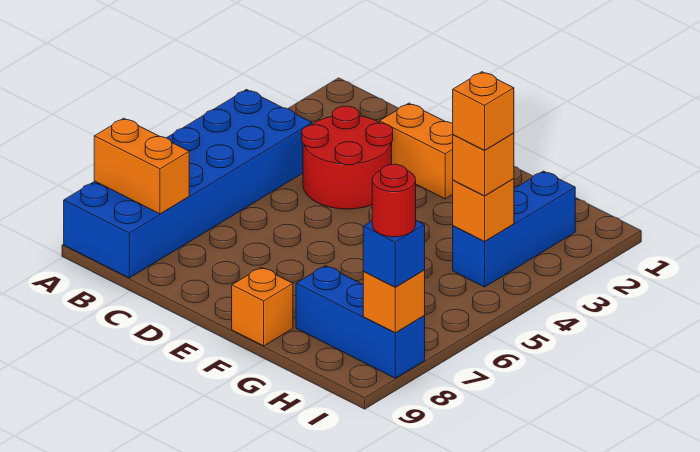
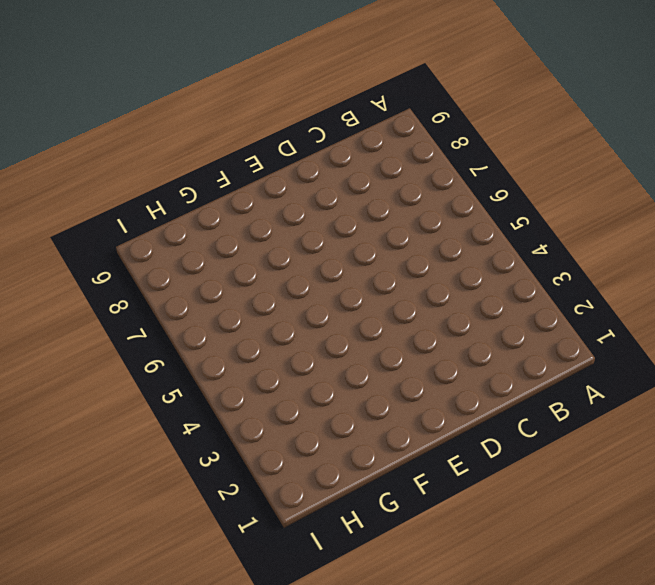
none -> blue 2x6 brick [64,90,312,278]
none -> red 2x2 round brick [302,106,393,209]
none -> orange 1x2 brick [380,103,453,199]

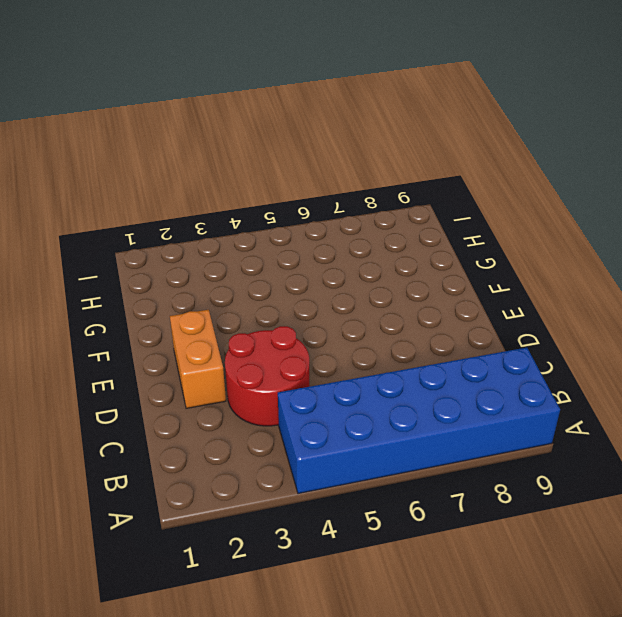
none -> orange 1x1 brick [232,267,293,346]
none -> blue 1x3 brick [296,266,425,378]
none -> blue 1x3 brick [453,171,575,287]

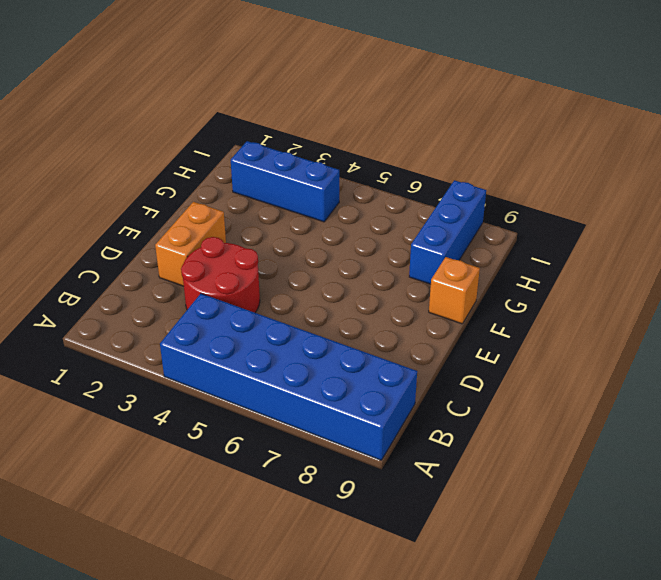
none -> orange 1x2 brick [94,118,189,214]
none -> orange 1x1 brick [453,179,514,241]
none -> orange 1x1 brick [363,270,425,333]

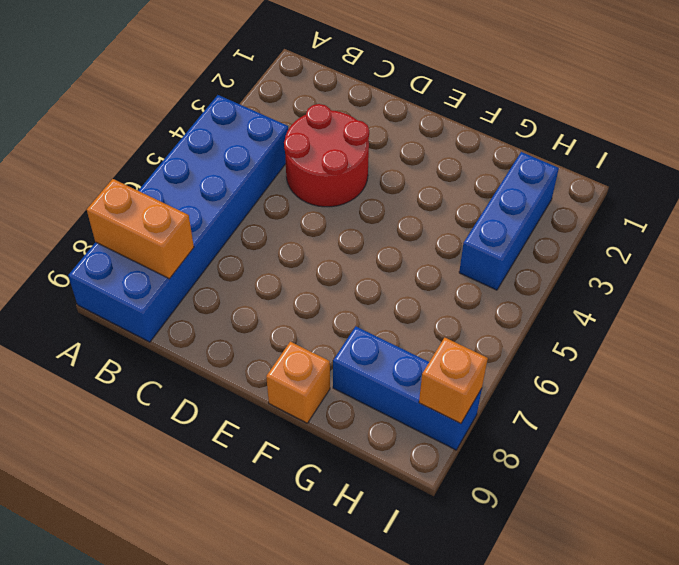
none -> orange 1x2 brick [380,103,453,199]
none -> orange 1x1 brick [453,179,514,241]
none -> orange 1x1 brick [453,133,514,196]

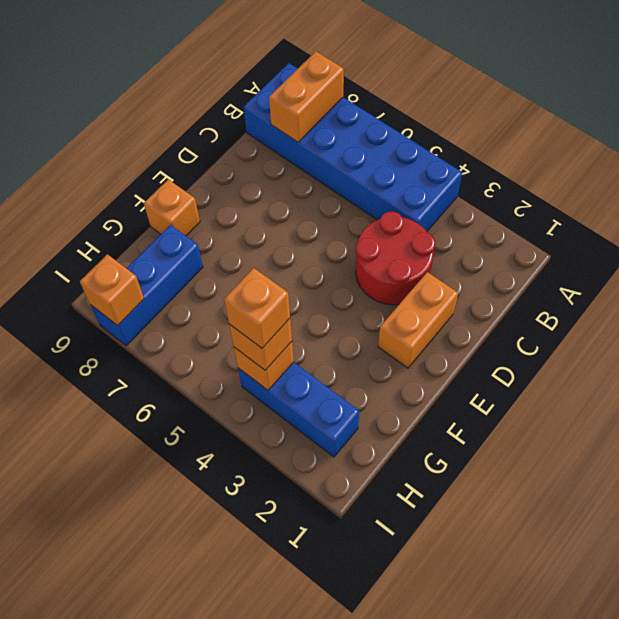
none -> blue 1x1 brick [363,221,425,287]
none -> red 1x1 round brick [372,164,416,237]

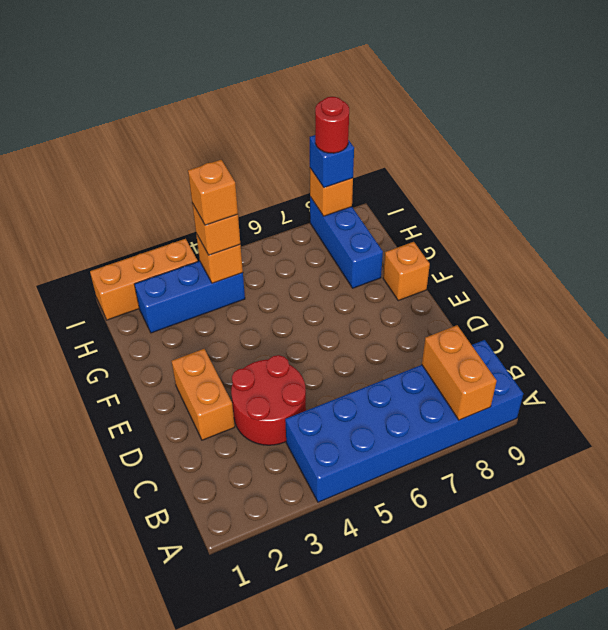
orange 1x3 brick [90,239,198,320] -> none

